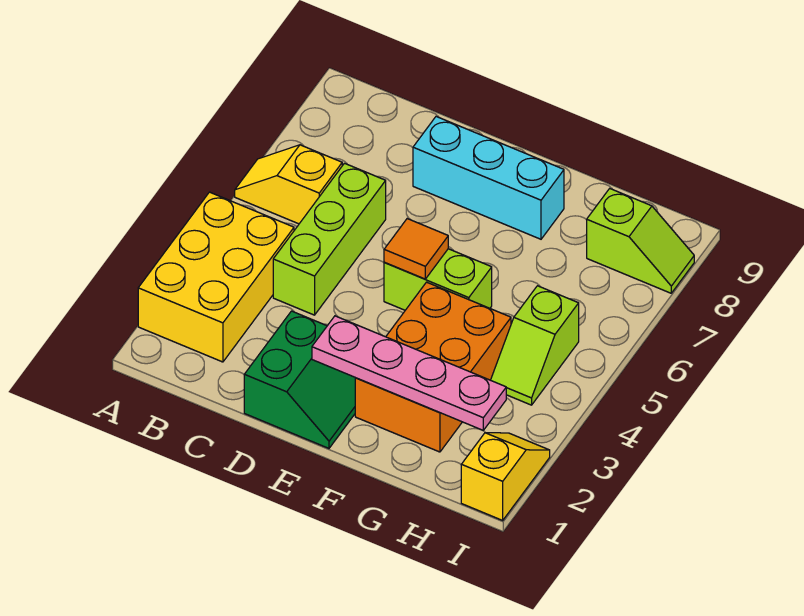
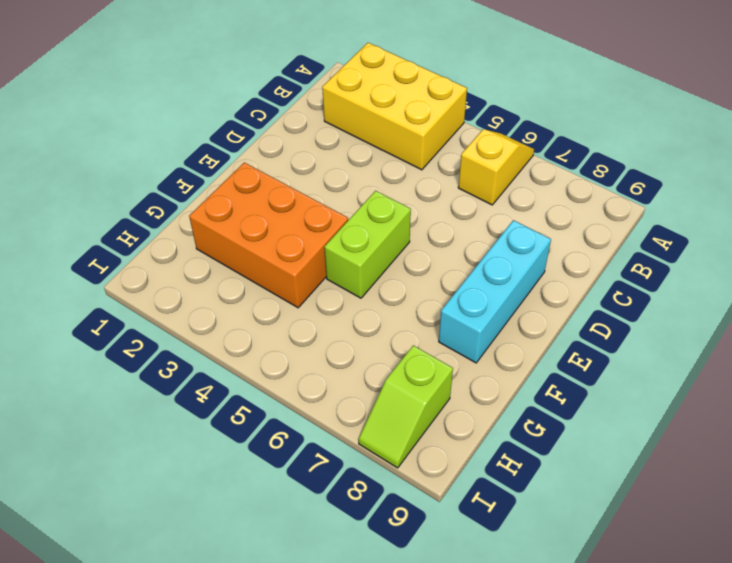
none -> lime 1x3 brick [273,163,386,315]
none -> green 2x2 slope [244,311,355,448]
none -> lime 1x2 slope [491,286,579,405]

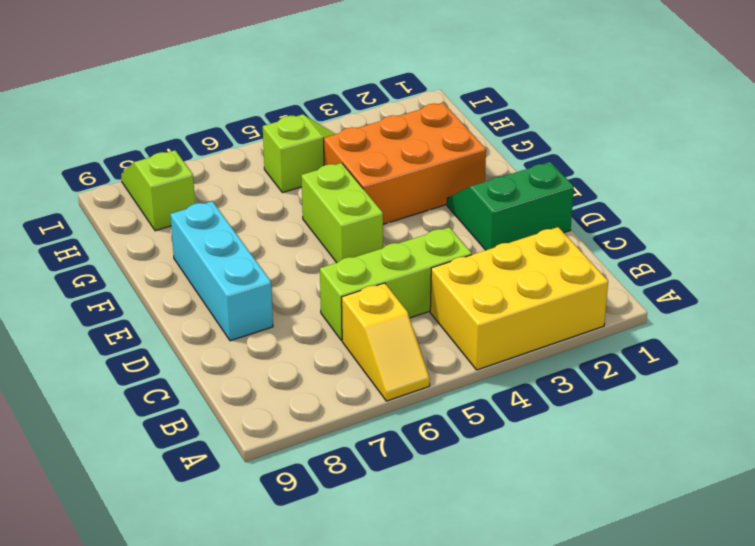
none -> yellow 1x2 slope [461,433,550,520]
none -> pink 1x4 plate [312,316,506,430]
none -> orange 1x1 tile [384,219,448,279]

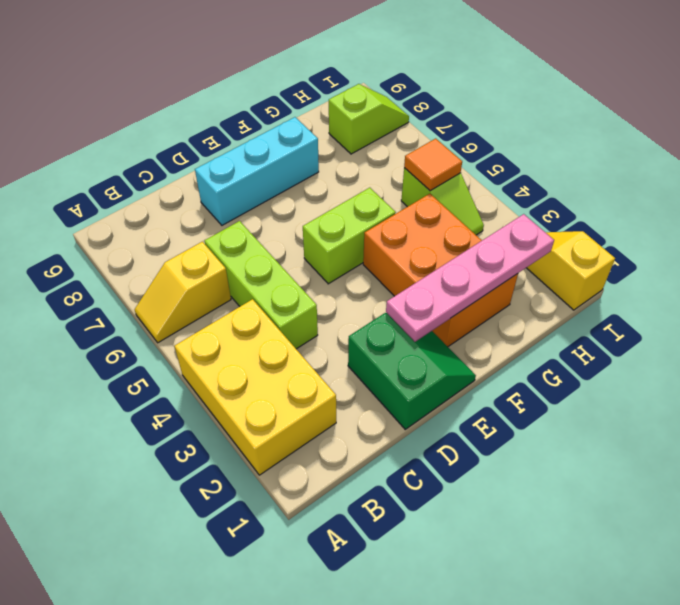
orange 1x1 tile [404,138,462,191] -> orange 1x1 tile moved to [384,219,448,279]

